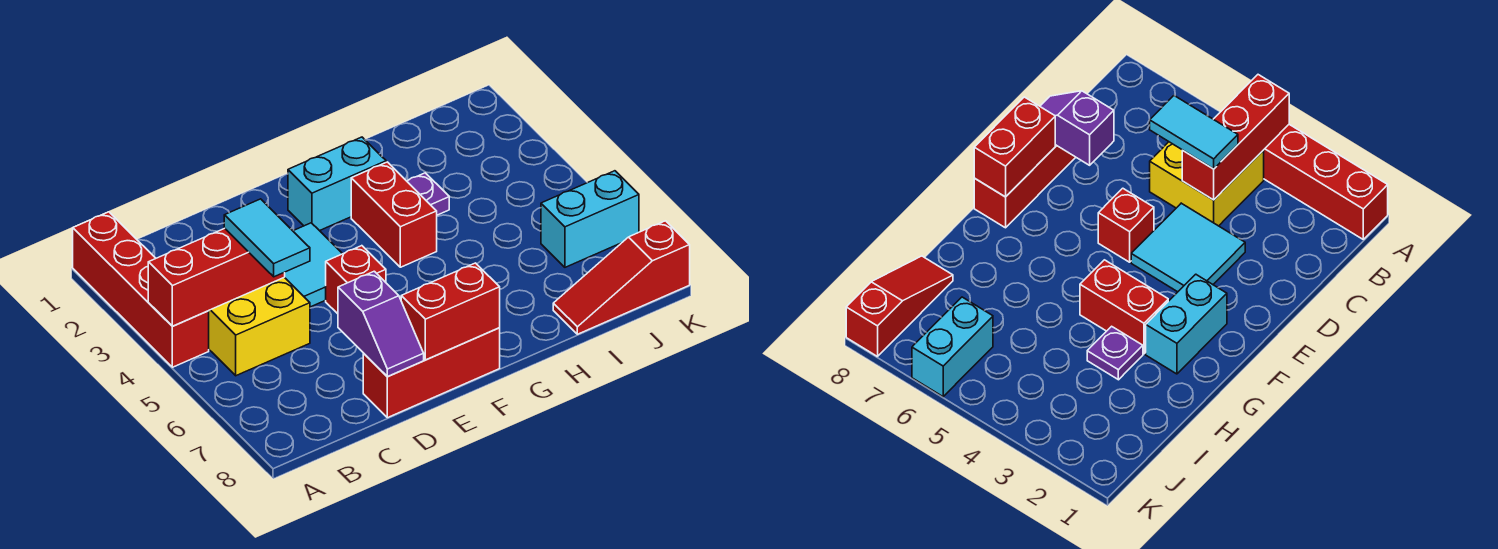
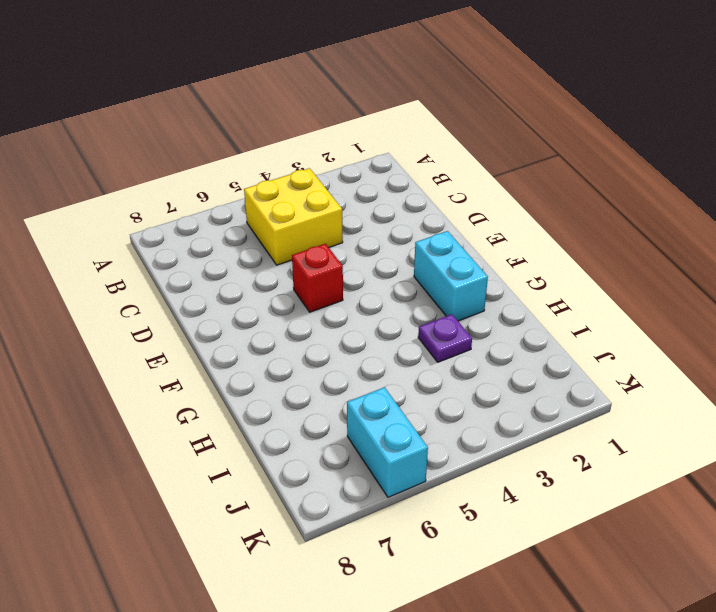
none -> red 1x4 brick [73,212,209,367]
none -> cyan 2x2 tile [285,223,342,307]
none -> red 1x3 brick [363,328,500,418]

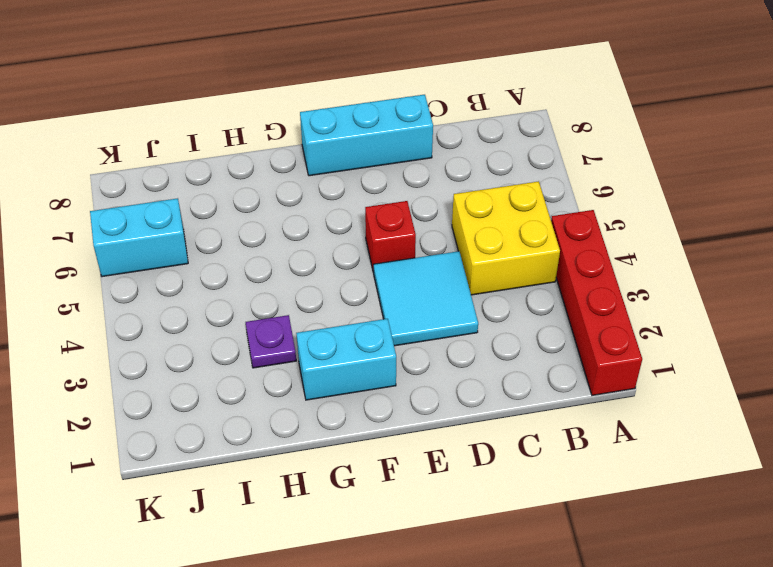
cyan 1x3 brick [300,95,433,176] -> red 1x3 brick [363,328,500,418]
none -> red 1x2 brick [351,162,437,267]
none -> red 1x3 slope [553,221,690,334]
none -> red 1x3 brick [148,228,285,326]

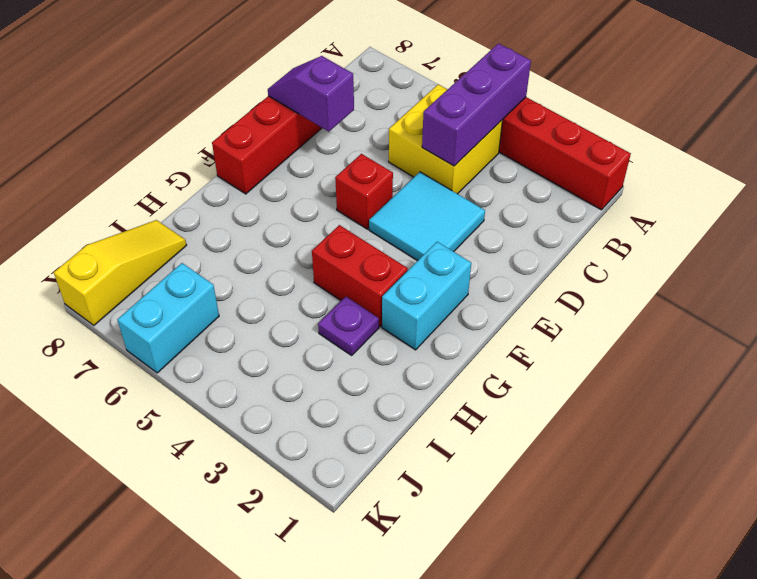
purple 1x3 brick [422,43,531,166] -> red 1x3 brick [148,228,285,326]
yellow 1x3 slope [54,220,187,325] -> red 1x3 slope [553,221,690,334]
none -> red 1x2 brick [401,263,500,360]
none -> cyan 1x2 tile [224,199,310,277]

